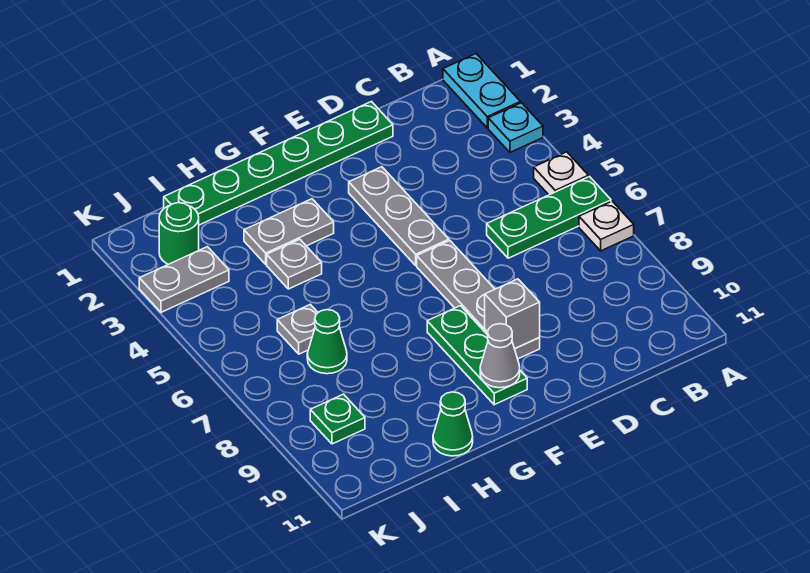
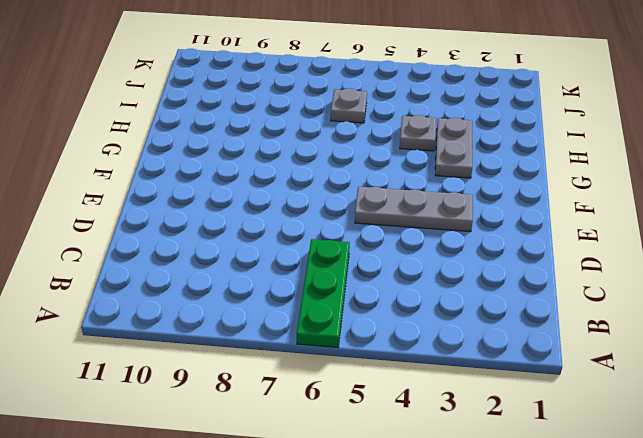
none -> cyan 1x2 plate [443,54,520,128]
none -> cyan 1x1 plate [488,103,543,152]
none -> white 1x1 plate [534,152,588,195]

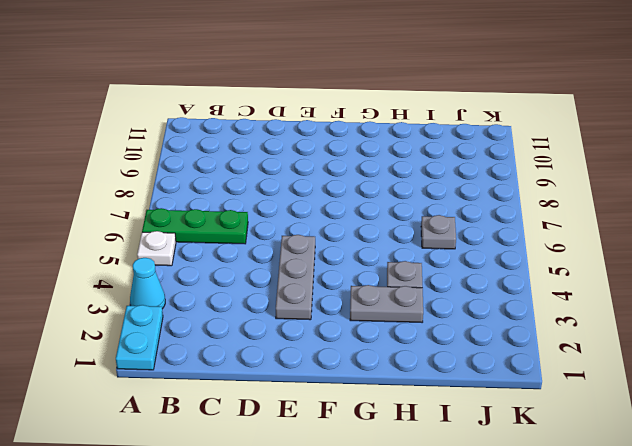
cyan 1x1 cone [130,258,165,309] -> cyan 1x1 plate [488,103,543,152]
none -> white 1x1 plate [579,201,634,251]
none -> green 1x6 plate [164,102,393,225]
none -> grey 1x4 plate [417,241,540,359]

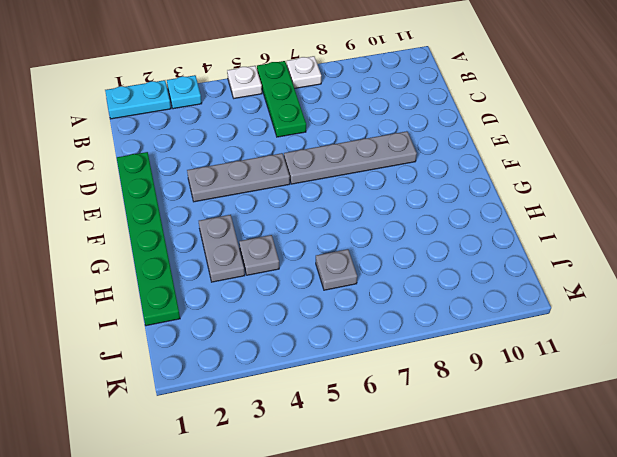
none -> green 1x3 plate [427,306,527,405]
none -> green 1x1 cone [433,392,473,456]
none -> green 1x1 cone [307,310,347,374]

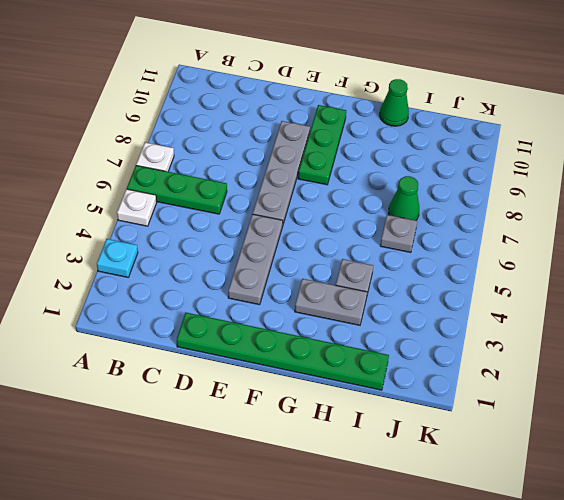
none -> cyan 1x2 plate [443,54,520,128]
none -> green 1x1 round brick [159,203,199,264]
none -> grey 1x2 plate [139,247,229,312]

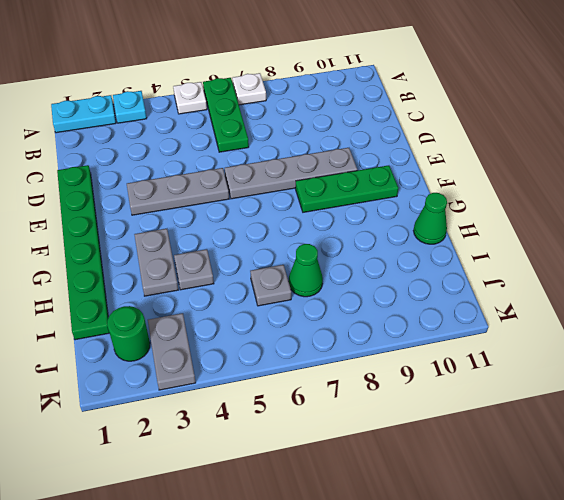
none -> green 1x1 plate [310,394,365,444]
none -> grey 1x1 brick [485,279,540,349]
none -> grey 1x1 cone [480,324,520,388]

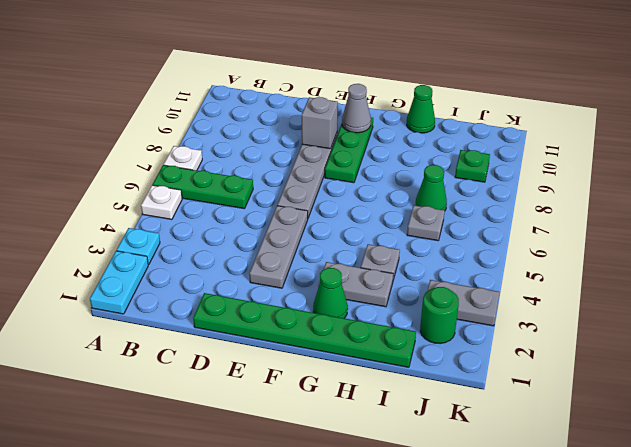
green 1x1 cone [313,268,348,318] -> none

